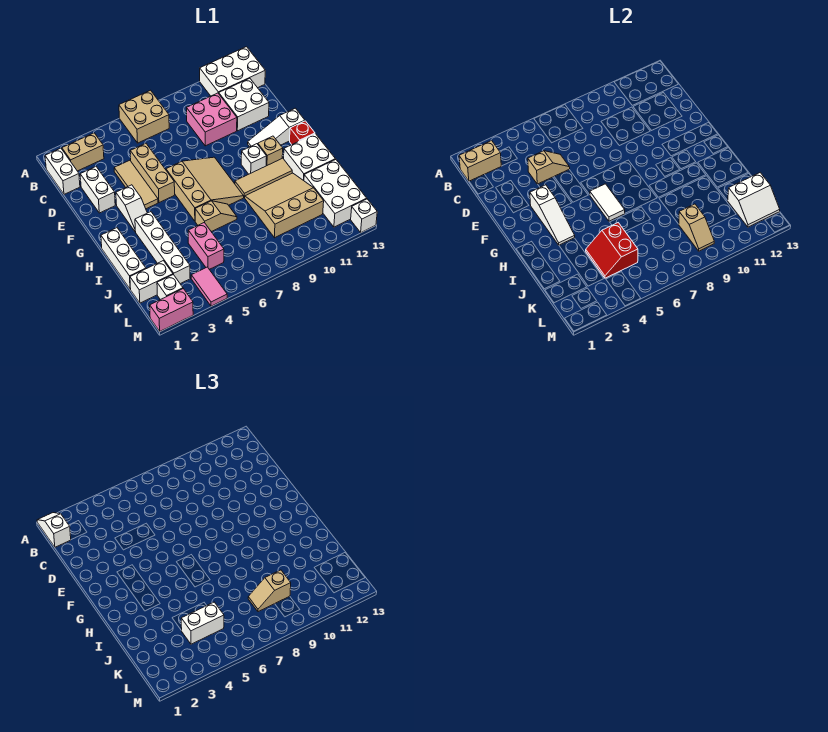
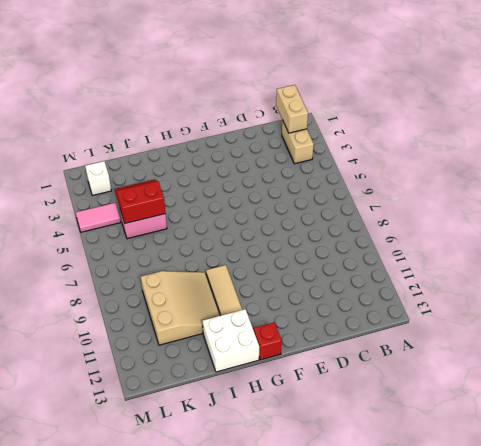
none -> tan 2x2 brick [119,90,169,143]
none -> white 2x3 brick [200,47,265,96]
none -> white 1x2 brick [45,148,80,194]
none -> pink 2x2 brick [187,93,237,146]

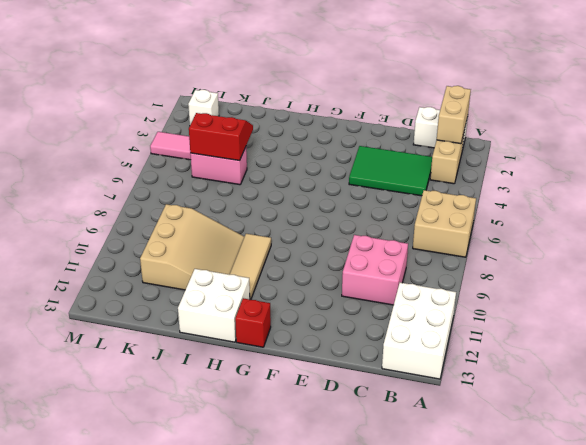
green 2x3 tile [349,146,432,196] -> tan 1x3 tile [114,160,158,209]
none -> white 2x2 brick [219,78,269,131]
none -> white 1x2 brick [80,166,115,213]
none -> tan 1x3 brick [130,143,175,203]
none -> white 1x2 slope [116,185,147,232]

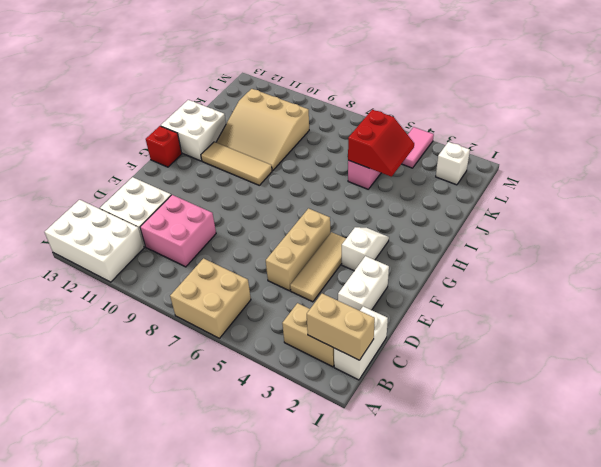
none -> tan 3x3 slope [166,157,244,221]
none -> white 1x3 slope [248,108,305,147]
none -> white 1x1 brick [241,144,267,174]
none -> tan 1x1 brick [258,136,283,166]

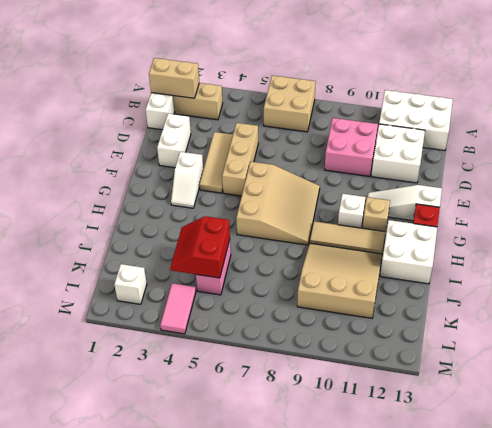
none -> white 1x3 brick [101,228,146,289]
none -> white 1x4 brick [135,212,190,284]
none -> tan 1x2 slope [195,201,237,232]
none -> white 2x3 brick [304,159,367,227]

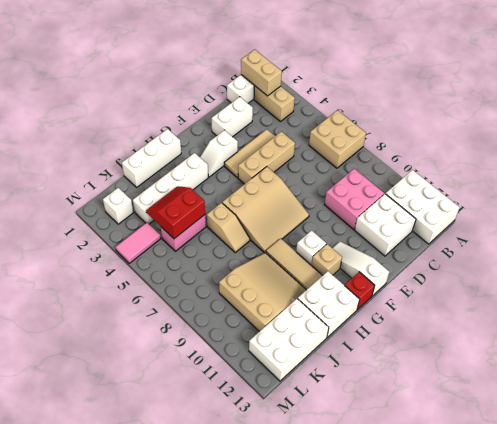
none -> white 1x2 brick [130,261,173,303]
none -> pink 1x2 brick [150,289,193,331]
none -> white 1x1 brick [351,199,377,233]
none -> tan 1x2 slope [528,151,570,184]

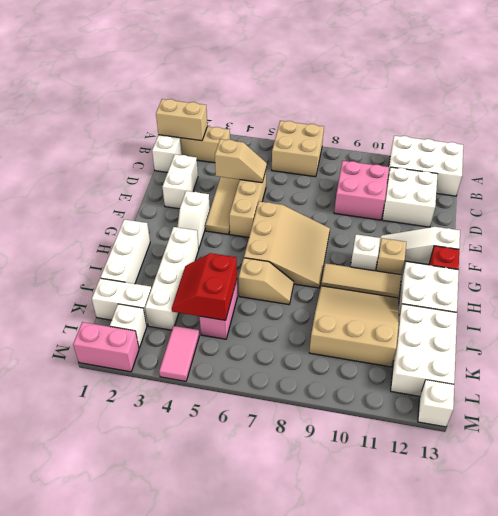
none -> white 1x3 slope [530,185,575,245]
none -> white 1x2 tile [590,184,625,221]
none -> tan 1x2 slope [679,204,714,251]
none -> white 2x2 slope [728,173,780,227]

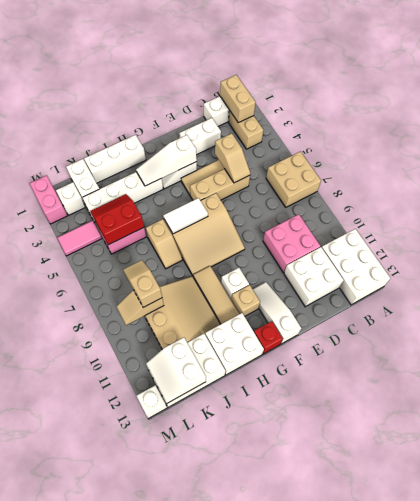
none -> white 1x2 slope [37,513,71,547]
none -> white 1x2 brick [181,602,224,644]

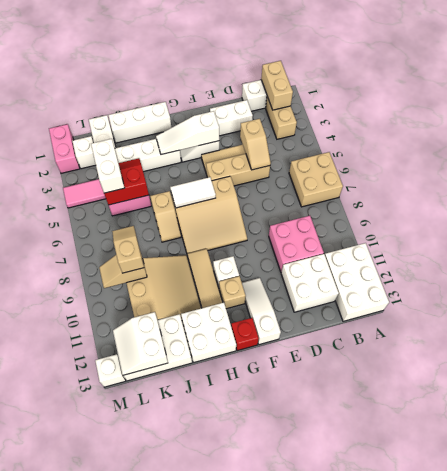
none -> white 1x2 slope [37,513,71,547]

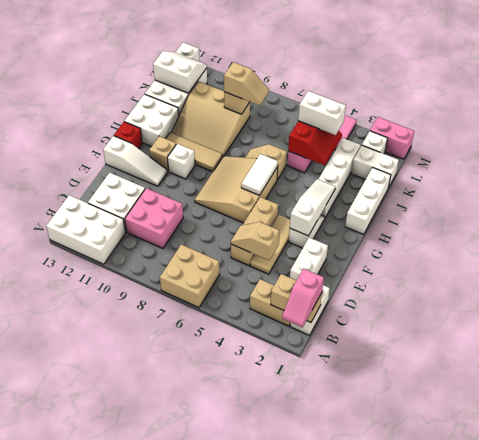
pink 1x2 slope [282,269,324,327] -> white 1x2 slope [37,513,71,547]

